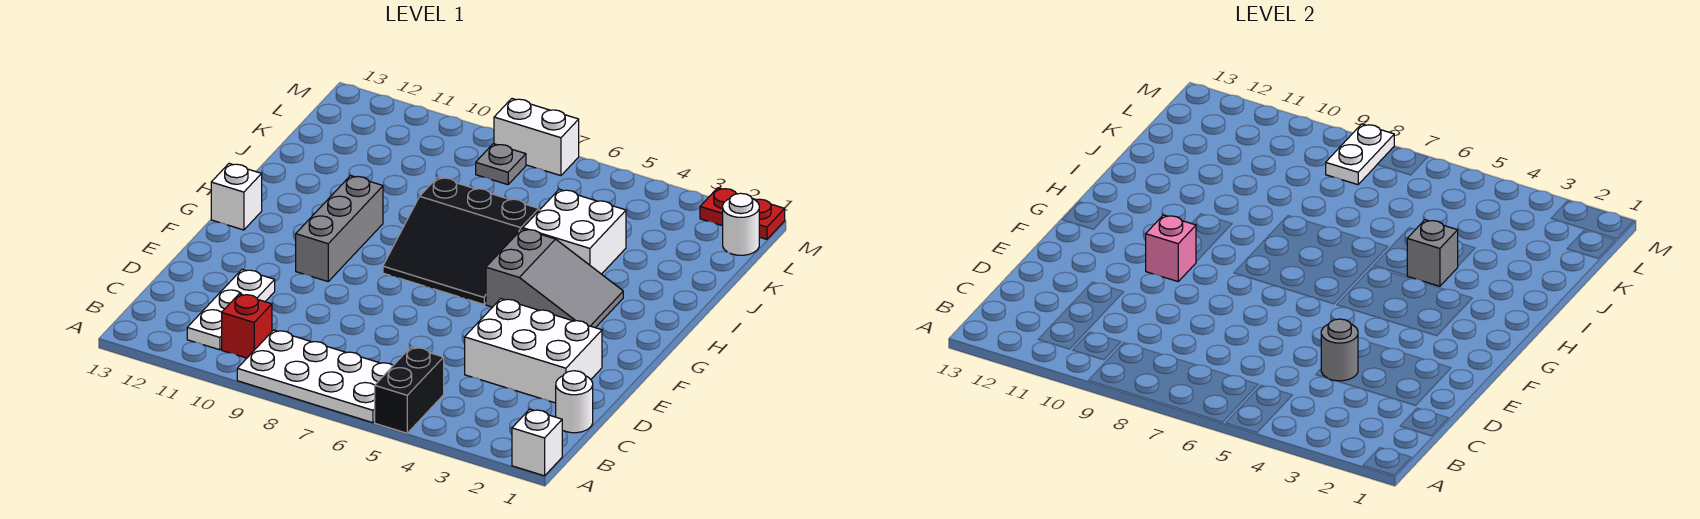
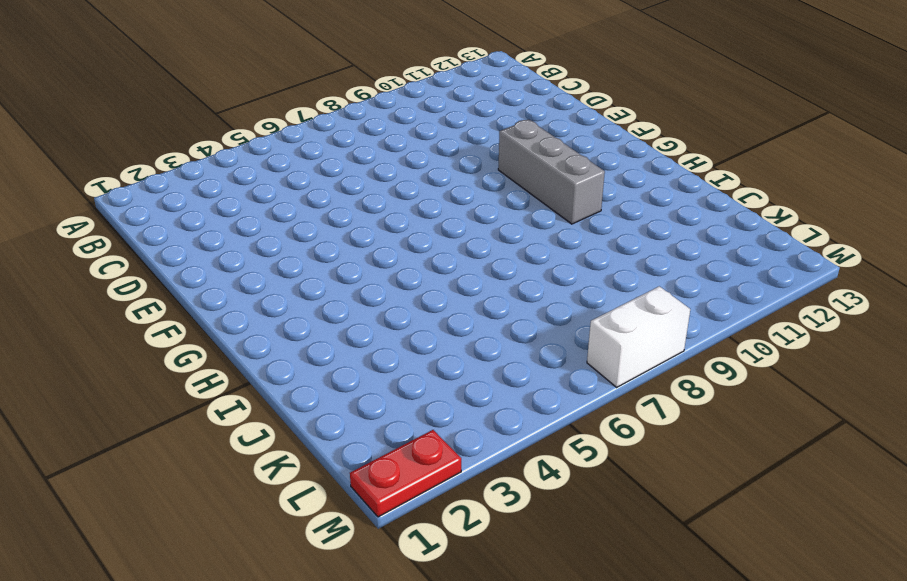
none -> white 1x1 brick [512,409,562,476]
none -> black 1x2 brick [375,347,444,433]
none -> white 2x4 plate [237,330,393,423]

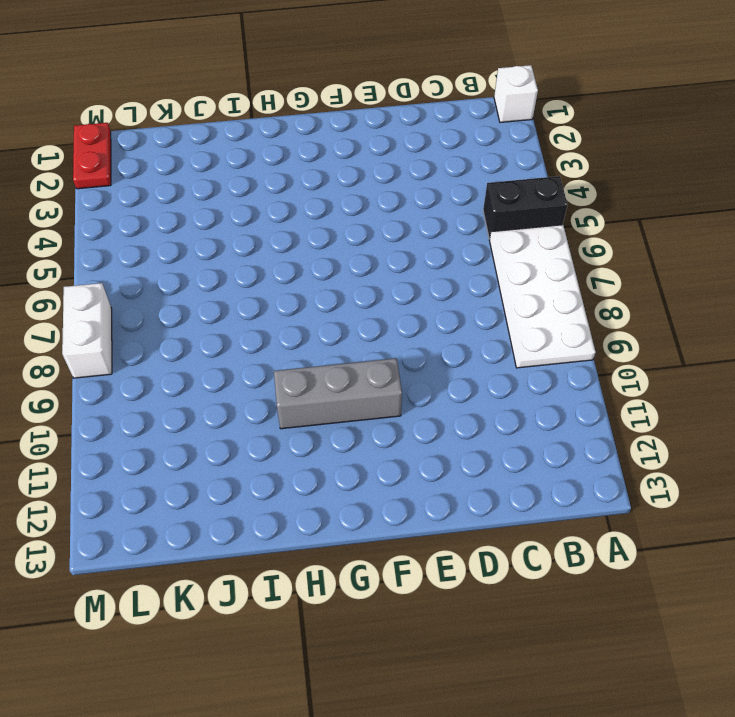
none -> red 1x1 brick [222,294,272,358]
none -> white 1x3 plate [187,269,275,350]
none -> white 1x1 round brick [556,371,593,433]

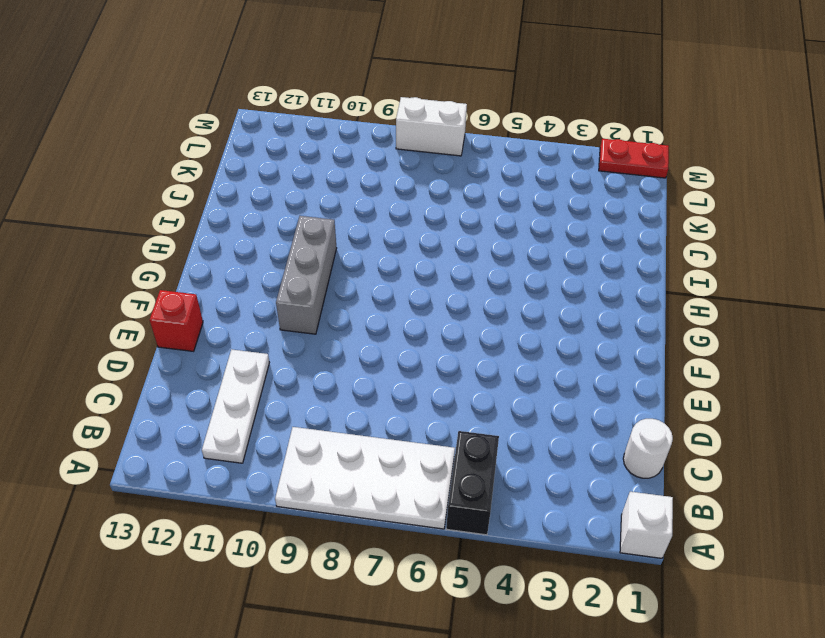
red 1x1 brick [149,290,203,351] -> red 1x1 brick moved to [222,294,272,358]
none -> white 2x3 brick [465,299,602,403]
none -> grey 2x3 slope [486,229,623,328]
none -> black 3x3 slope [383,177,539,304]

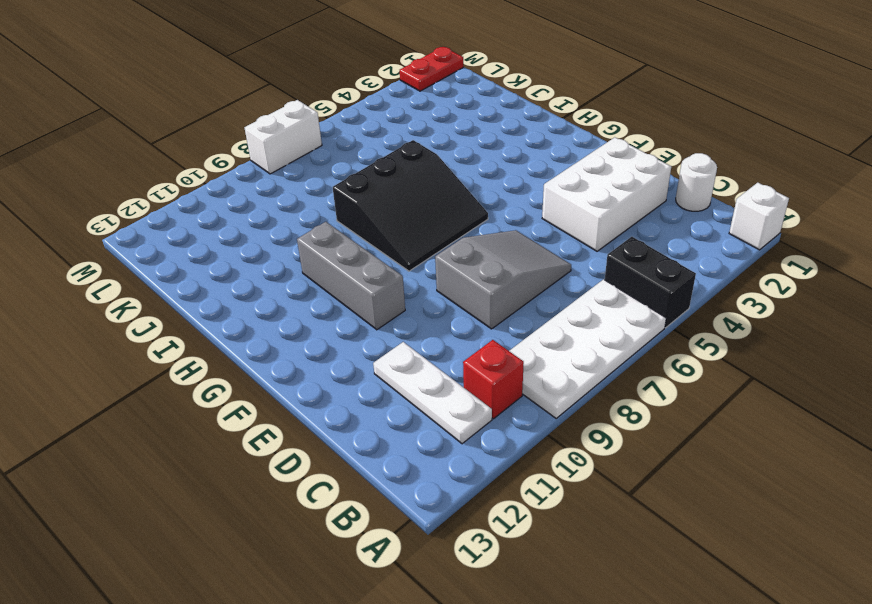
grey 2x3 slope [435,230,571,329] -> grey 2x3 slope moved to [486,229,623,328]
none -> white 1x1 brick [211,163,262,230]
none -> white 2x2 brick [523,189,626,274]
none -> white 1x1 round brick [723,193,759,255]

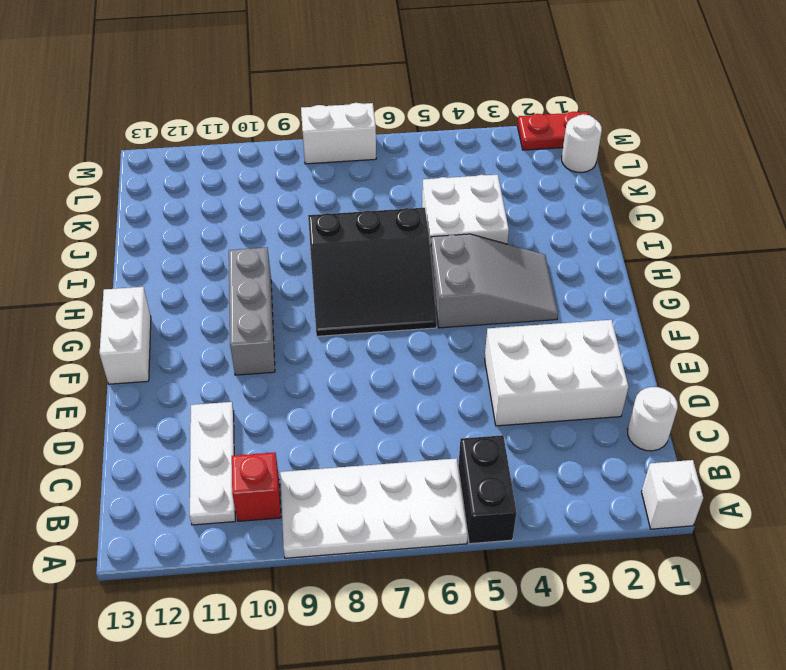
white 1x2 brick [100,287,151,384] -> white 1x1 brick [211,163,262,230]
none -> grey 1x1 plate [476,144,526,185]
none -> grey 1x1 round brick [1321,319,1358,381]
none -> pink 1x1 brick [1146,215,1196,281]

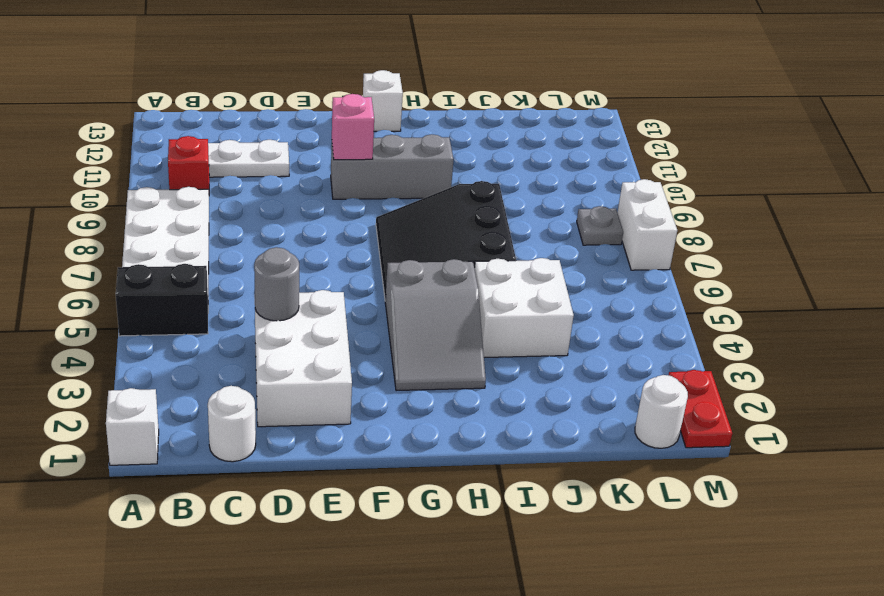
none -> grey 1x1 brick [1407,220,1458,286]
none -> white 1x2 plate [1326,124,1394,185]

